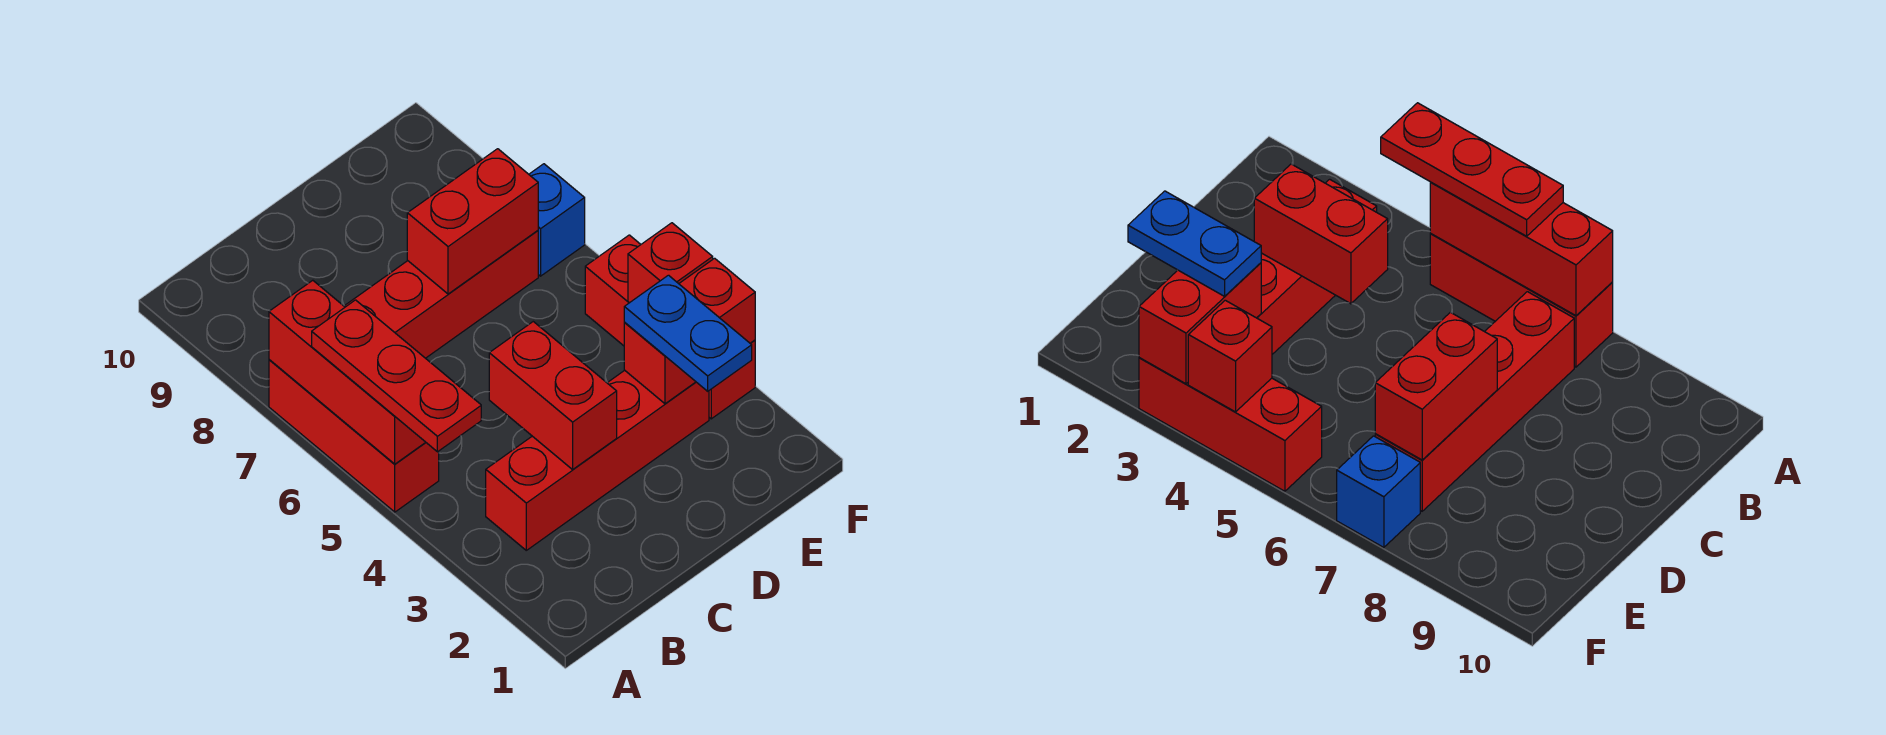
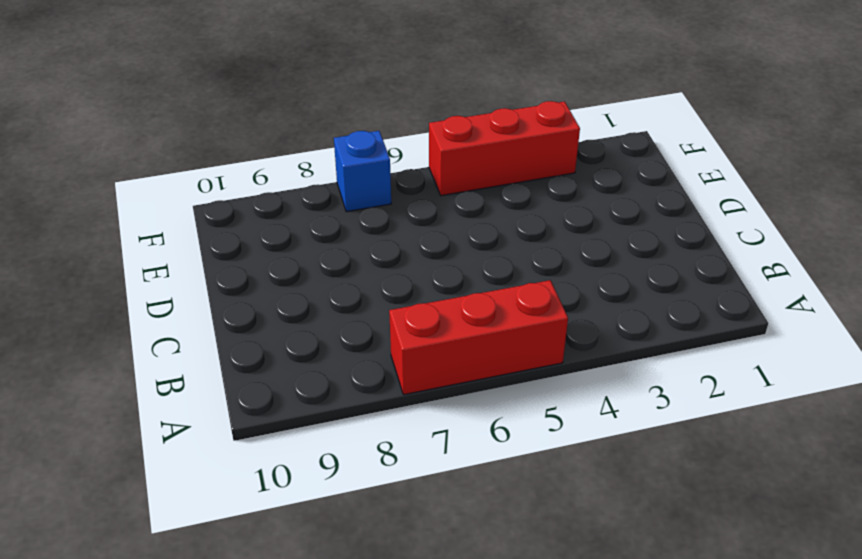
none -> red 1x4 brick [486,370,709,550]
none -> red 1x4 brick [344,231,538,358]
none -> red 1x3 brick [269,280,426,464]

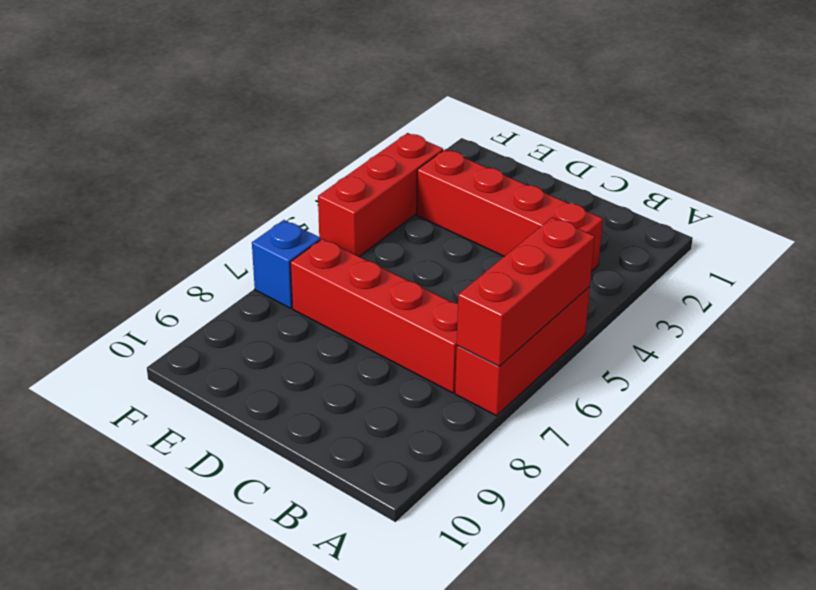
none -> red 1x2 brick [489,322,617,469]
none -> red 1x2 brick [407,149,538,294]
none -> red 1x2 brick [624,258,755,404]

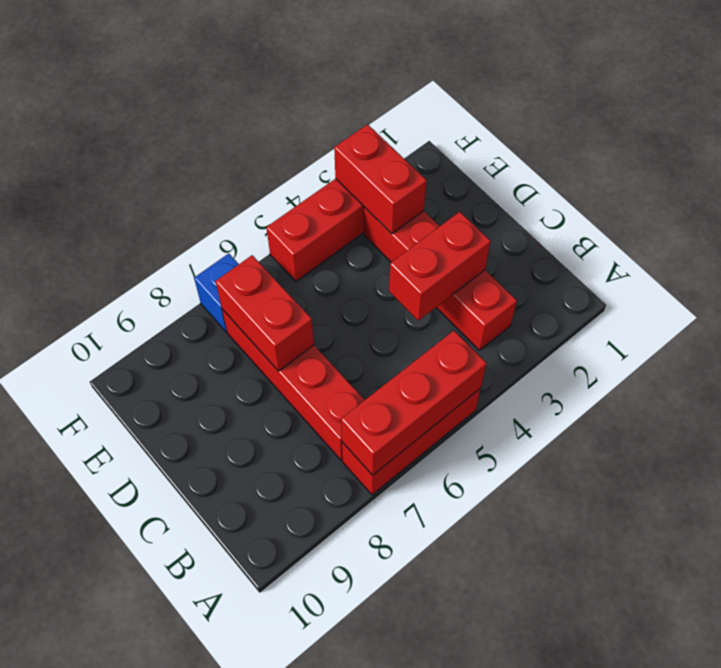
none -> red 1x1 brick [628,223,713,303]
none -> red 1x3 plate [312,300,481,452]
none -> blue 1x2 plate [624,275,752,391]

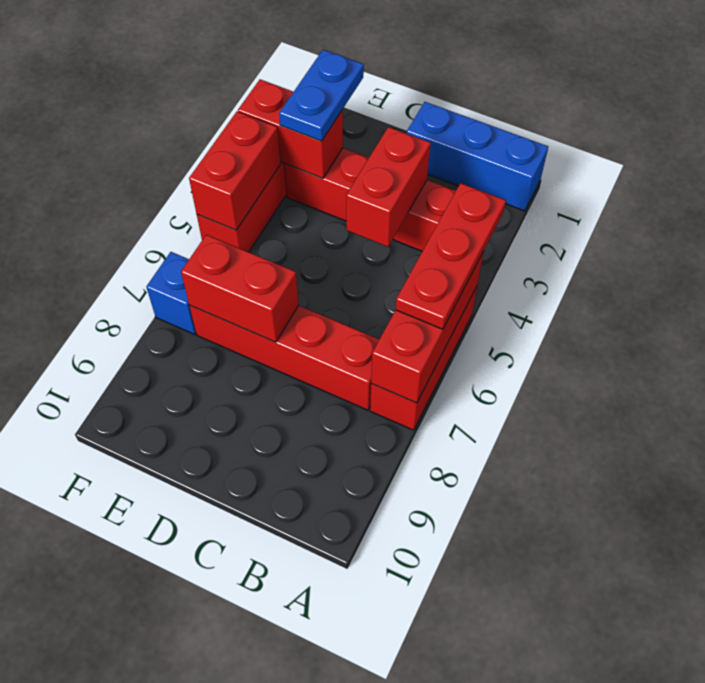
blue 1x3 brick [407,102,548,211] -> none
red 1x2 brick [189,112,281,230] -> red 1x1 brick [628,223,713,303]

